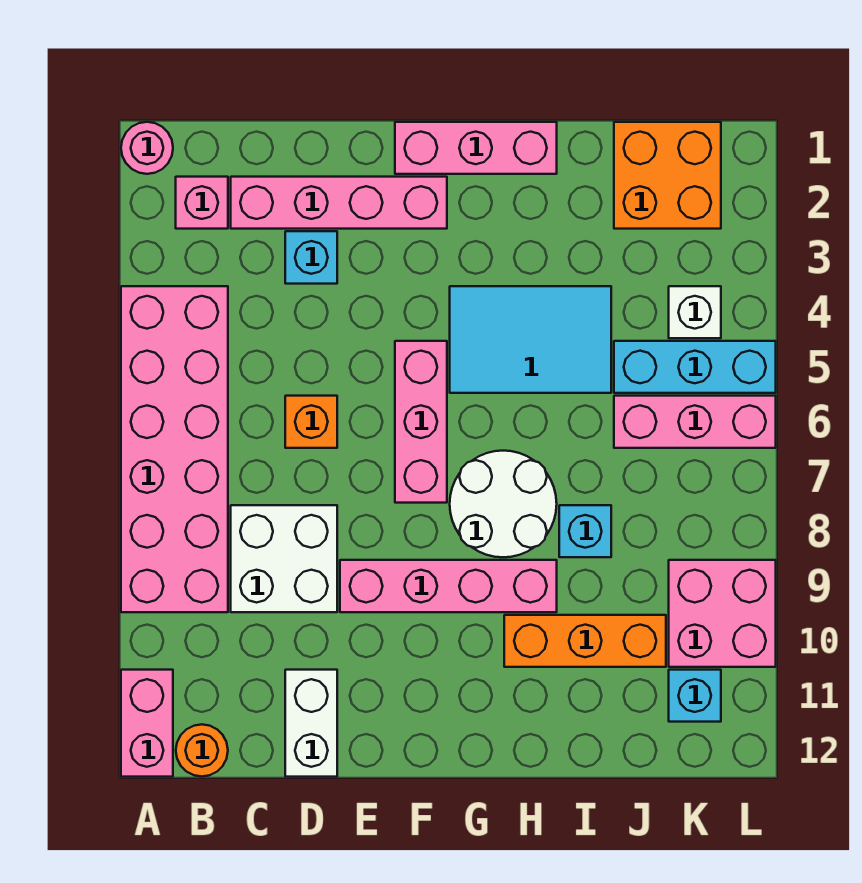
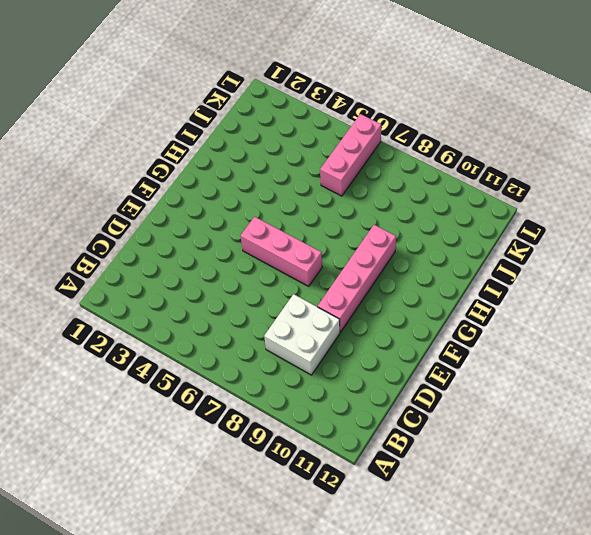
none -> pink 1x1 round brick [121,122,173,174]
none -> pink 2x6 brick [121,286,228,612]
none -> pink 1x2 brick [121,670,173,777]

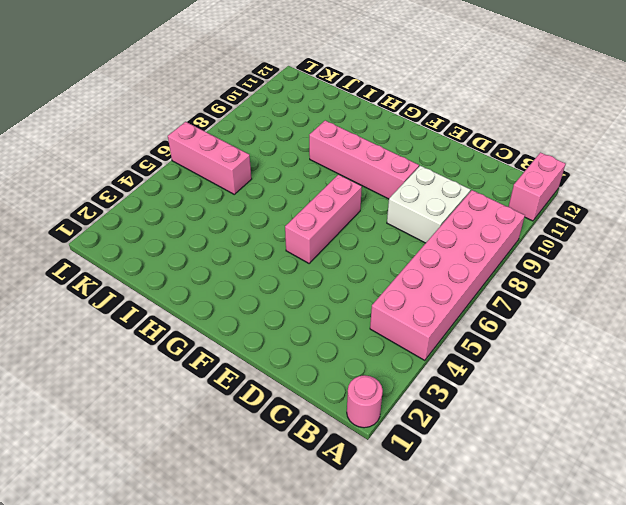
none -> pink 1x1 brick [176,177,228,229]
none -> orange 1x1 round brick [176,724,228,777]
none -> pink 1x4 brick [231,177,447,229]

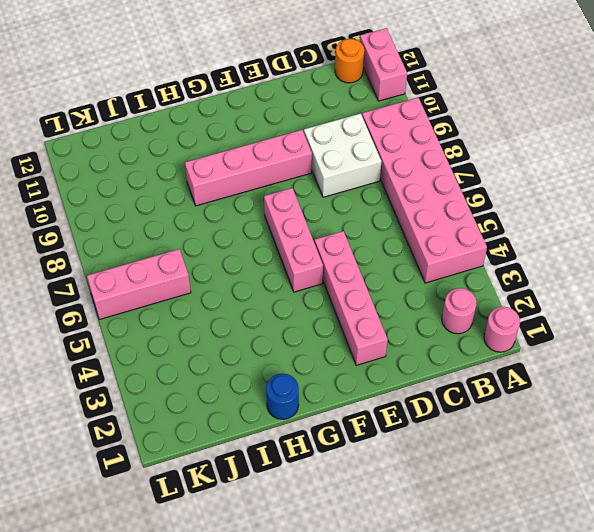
pink 1x1 round brick [442,288,476,334] -> pink 1x1 brick [176,177,228,229]
pink 1x4 brick [315,231,388,365] -> pink 1x4 brick turned to [231,177,447,229]
blue 1x1 round brick [266,373,299,419] -> pink 1x3 brick [395,122,557,174]
none -> cyan 1x1 brick [285,231,337,284]
none -> orange 1x1 brick [285,396,337,448]
none -> white 1x2 brick [285,670,337,777]

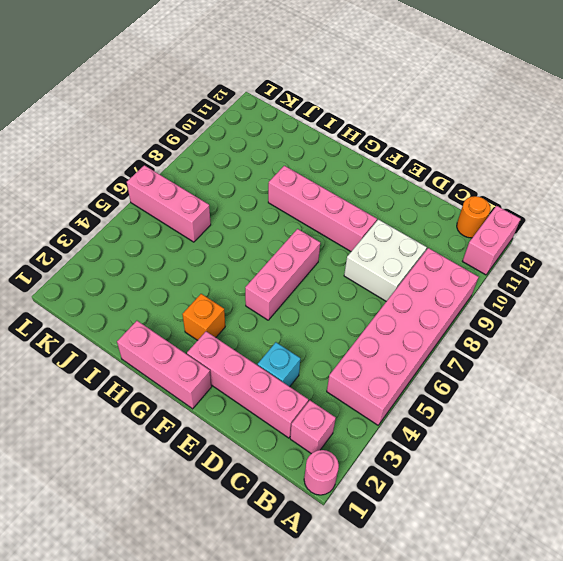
orange 1x1 brick [182,294,225,340] -> orange 1x1 brick moved to [285,396,337,448]
none -> white 1x2 brick [285,670,337,777]
none -> cyan 2x3 tile [450,286,611,393]
none -> white 2x2 round brick [450,451,557,557]

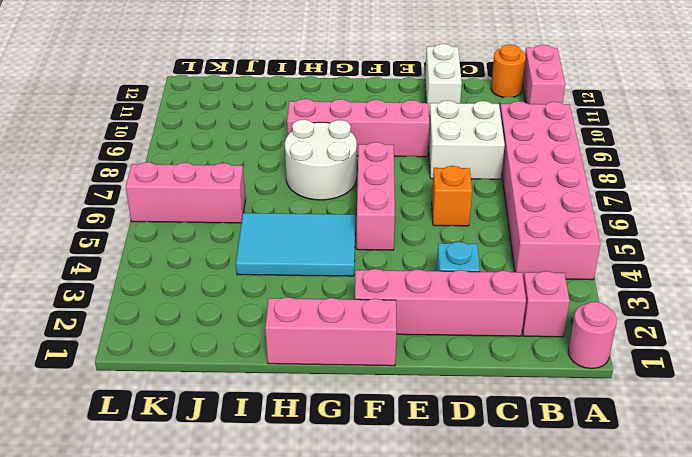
none -> orange 1x3 brick [504,615,666,667]
none -> cyan 1x1 brick [559,505,611,557]
none -> orange 2x2 brick [614,122,721,229]

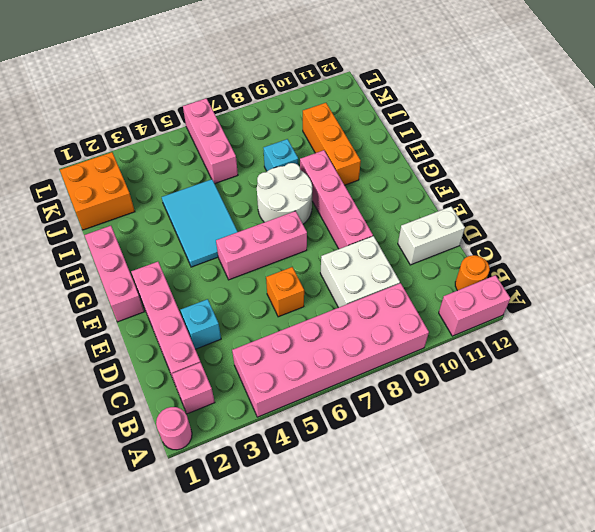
none -> cyan 1x3 brick [614,341,776,393]
none -> white 1x1 brick [669,286,721,338]
none -> pink 2x2 brick [669,560,776,667]

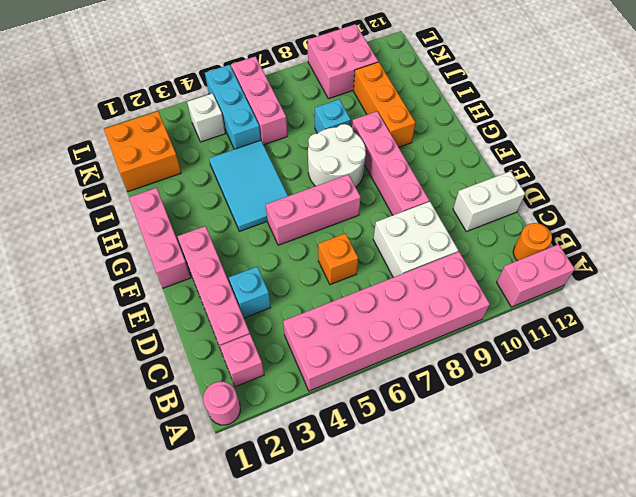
none -> cyan 1x1 brick [669,670,721,722]

